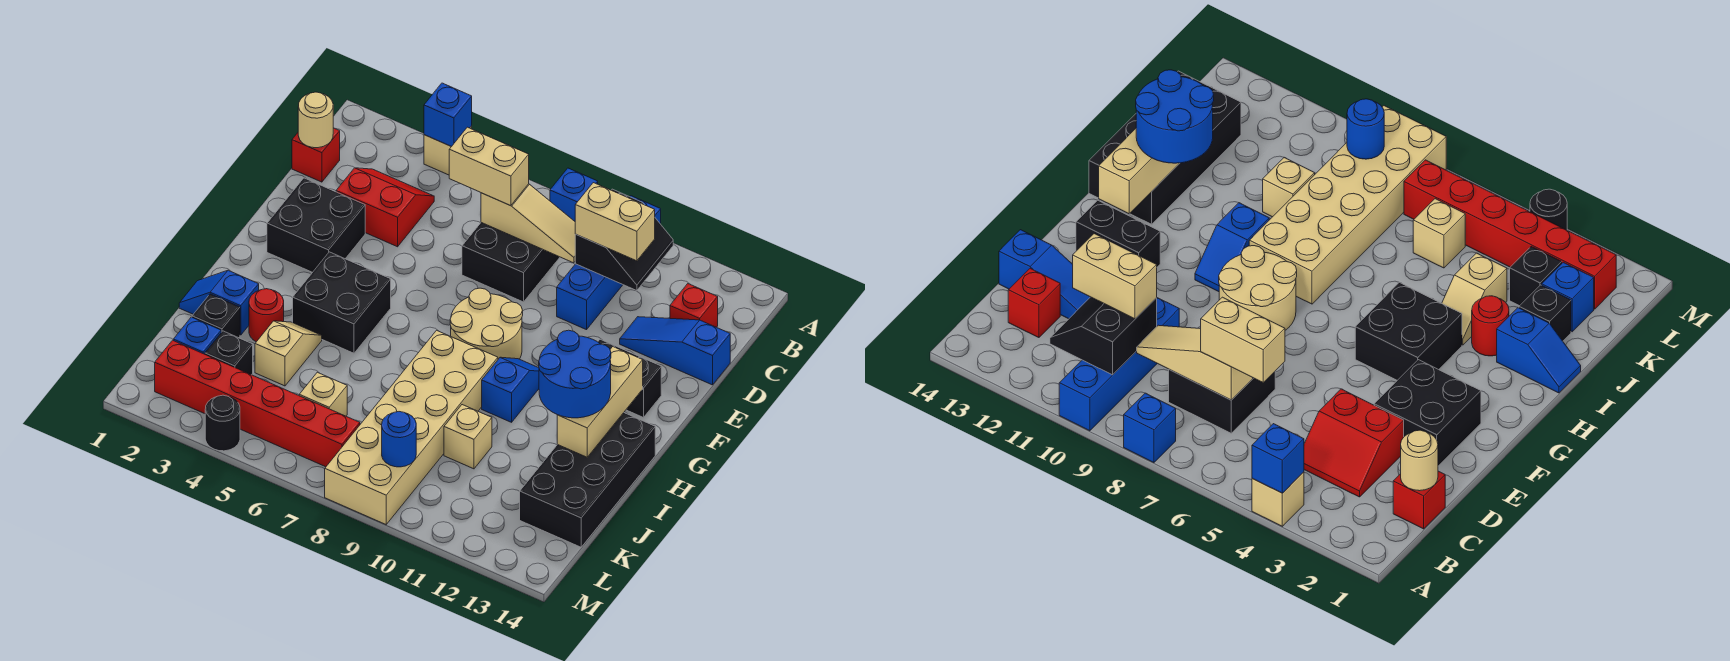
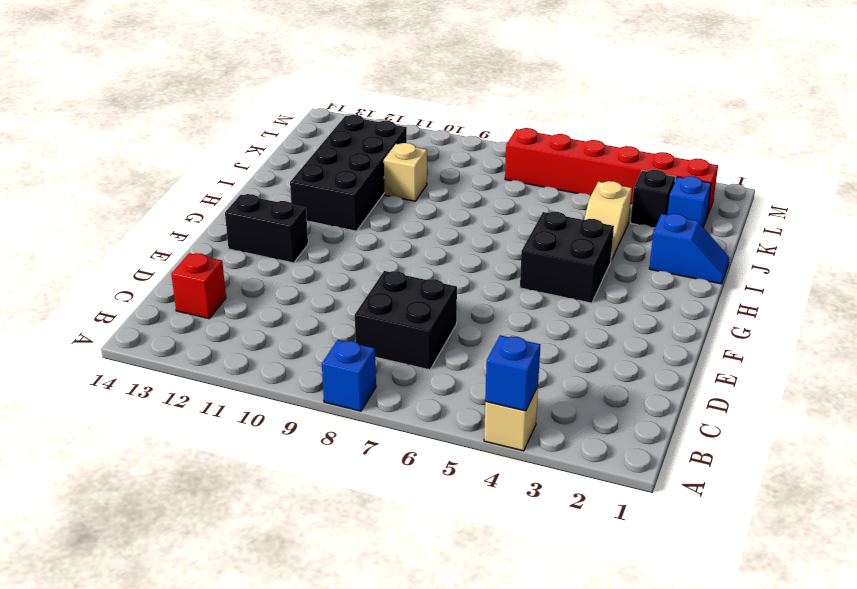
black 2x4 brick [290,115,407,231] -> black 2x4 brick moved to [520,413,655,547]
none -> blue 1x4 brick [557,196,661,330]
none -> red 1x1 brick [292,128,340,182]
none -> red 2x2 slope [336,168,434,247]
none -> blue 1x3 slope [620,317,730,385]

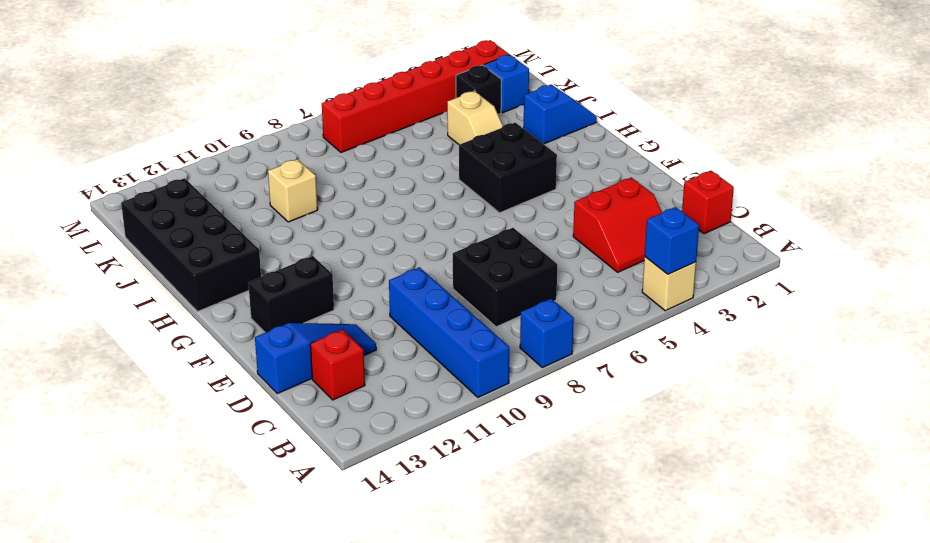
none -> black 2x2 brick [267,178,365,272]
none -> tan 2x2 round brick [450,288,523,359]
none -> blue 1x2 slope [482,357,539,422]
none -> tan 2x6 brick [325,330,498,524]

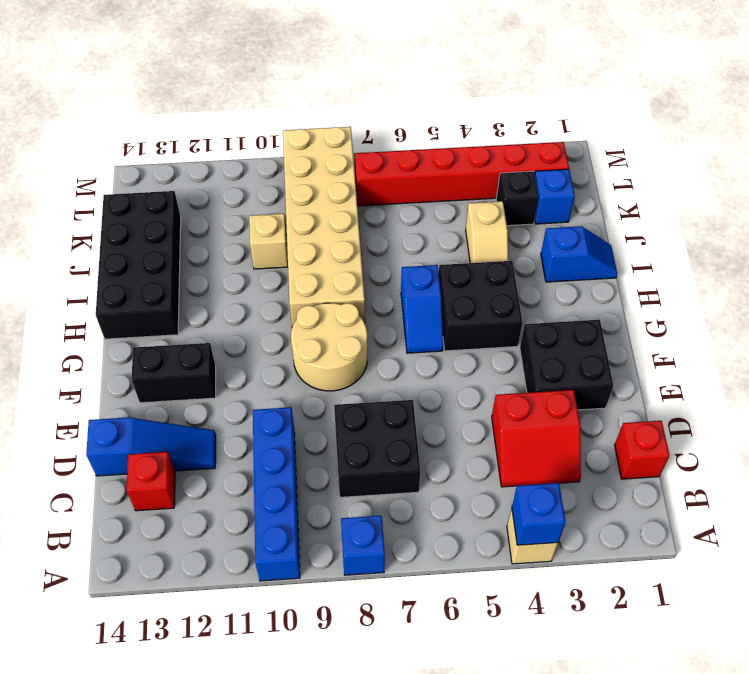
blue 1x2 slope [401,265,443,353] -> blue 1x2 slope moved to [482,357,539,422]
none -> red 1x1 round brick [249,289,284,342]
none -> black 1x1 brick [192,294,240,338]
none -> tan 1x1 brick [299,372,347,416]
none -> black 1x1 round brick [205,395,240,451]

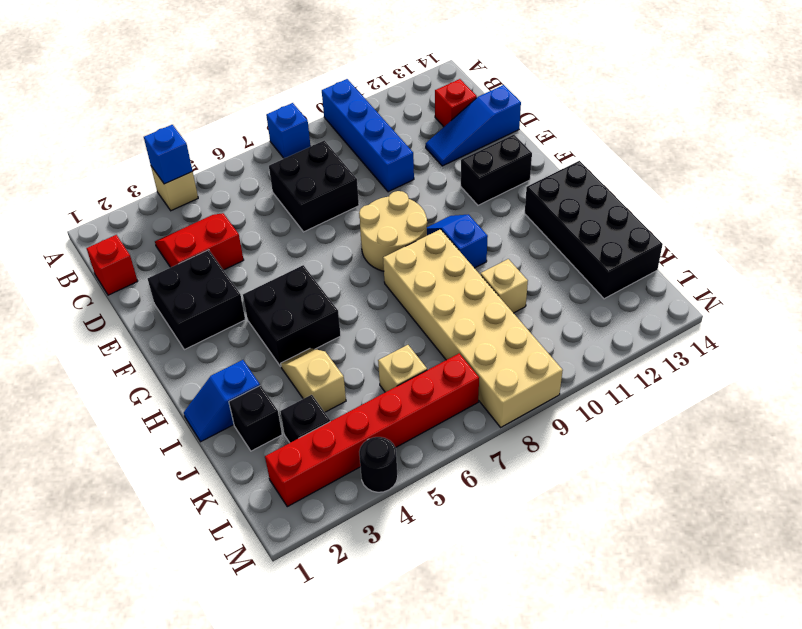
none -> red 1x1 round brick [249,289,284,342]
none -> blue 1x1 brick [173,317,221,354]
none -> black 2x2 slope [575,189,673,291]
none -> tan 1x1 round brick [298,92,333,148]

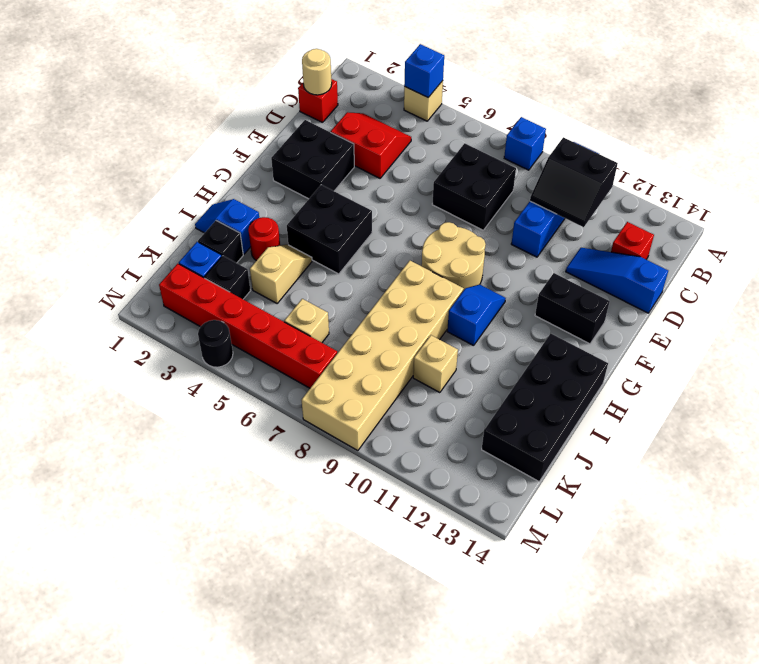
black 2x2 slope [530,137,618,227] -> black 2x2 slope turned to [575,189,673,291]
none -> tan 1x3 slope [481,184,575,263]
none -> tan 1x3 brick [557,347,643,457]
none -> blue 1x1 round brick [382,412,416,467]
none -> tan 1x2 brick [449,127,529,206]

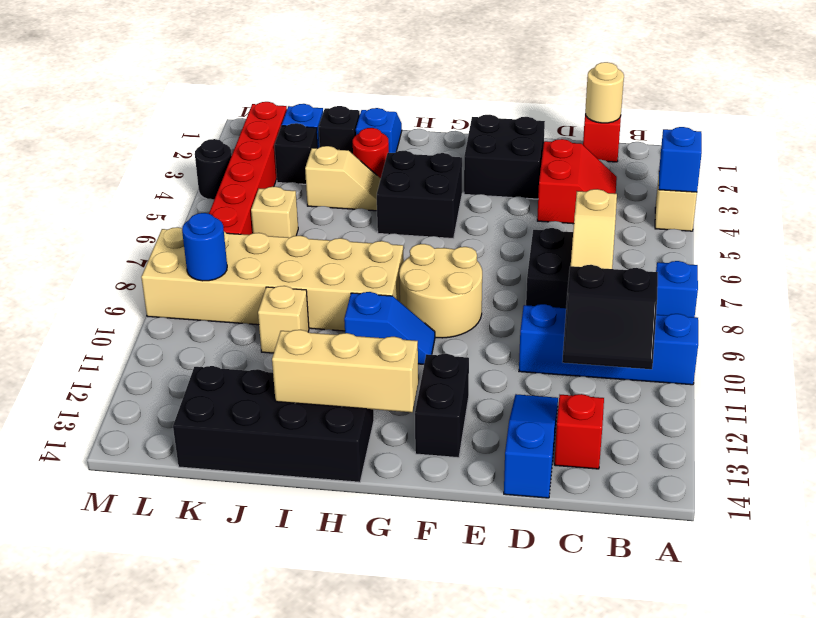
none -> tan 1x2 brick [449,127,529,206]
none -> tan 1x2 brick [575,183,655,261]
none -> blue 2x2 round brick [539,330,611,418]

